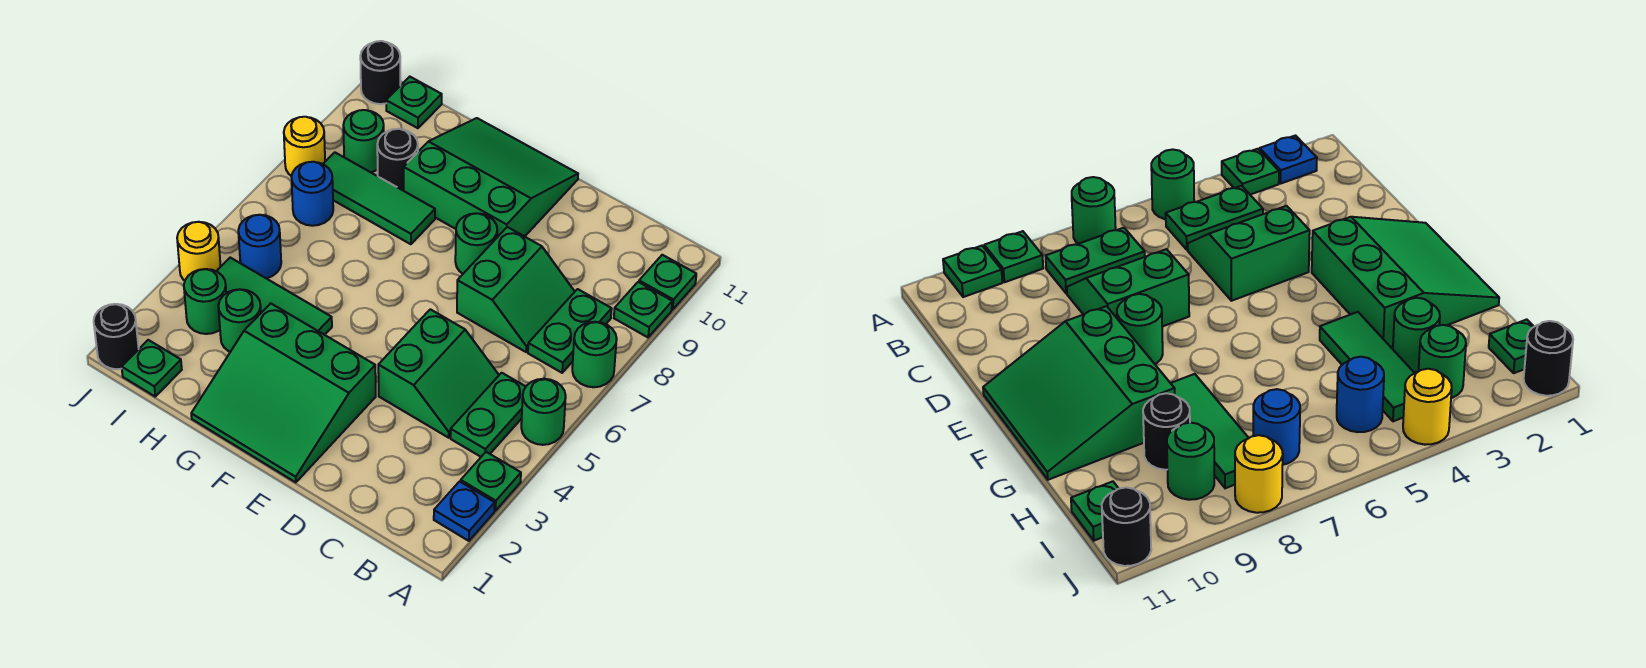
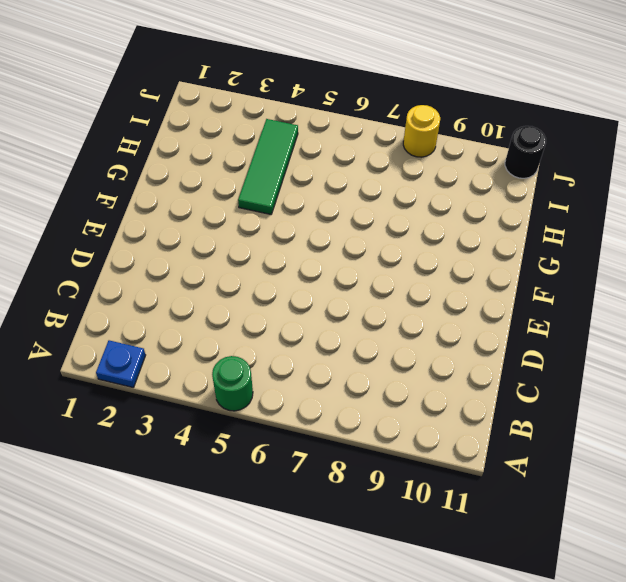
none -> green 1x1 plate [461,452,521,511]
none -> green 1x1 round brick [572,322,617,387]
none -> green 1x1 plate [614,282,672,337]

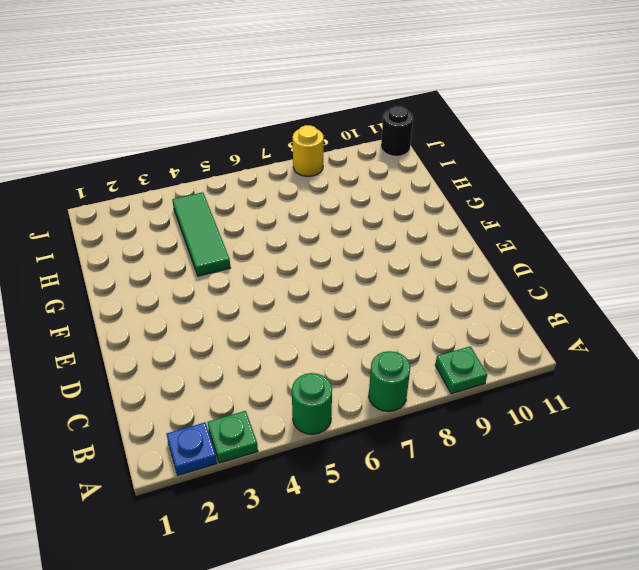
none -> green 1x1 plate [639,255,696,310]
none -> green 1x2 plate [451,373,526,457]
none -> green 1x2 plate [528,289,612,373]

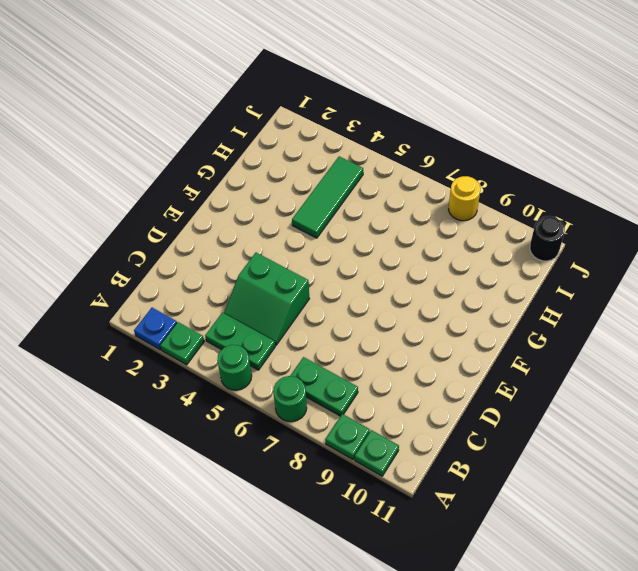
none -> green 2x2 slope [457,227,575,352]
none -> green 3x3 slope [191,303,376,482]
none -> green 1x1 round brick [455,213,497,274]

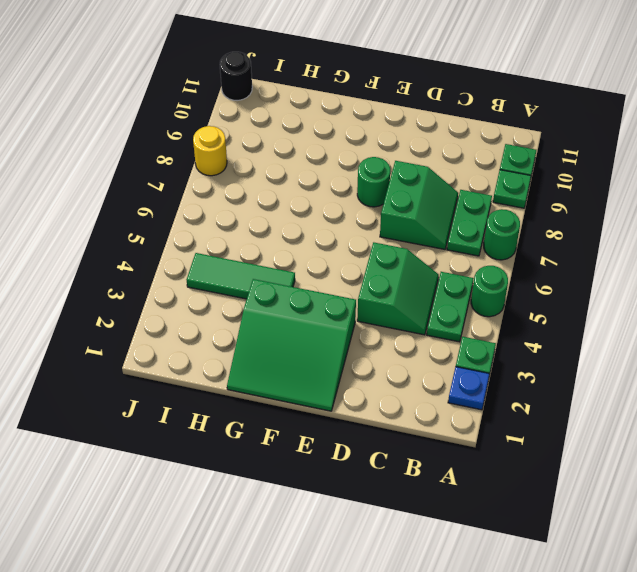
none -> green 3x3 slope [404,118,578,237]
none -> green 1x3 tile [323,152,435,244]
none -> green 1x1 round brick [218,289,261,352]

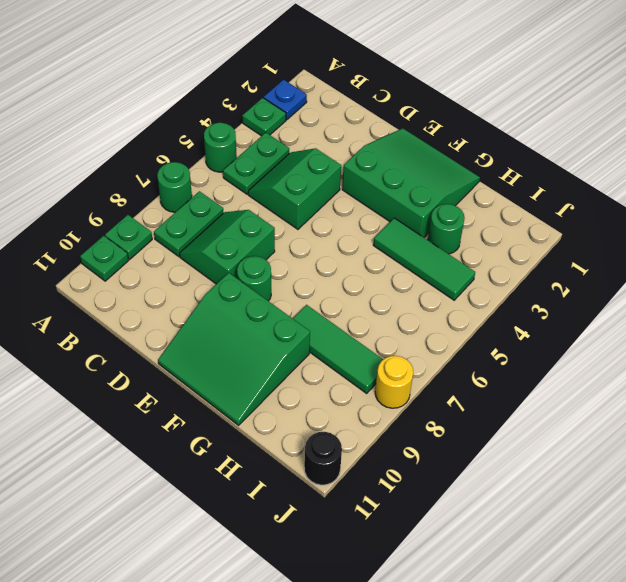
none -> black 1x1 round brick [377,129,418,191]
none -> green 1x1 plate [122,340,182,396]
none -> green 1x1 round brick [184,269,226,334]

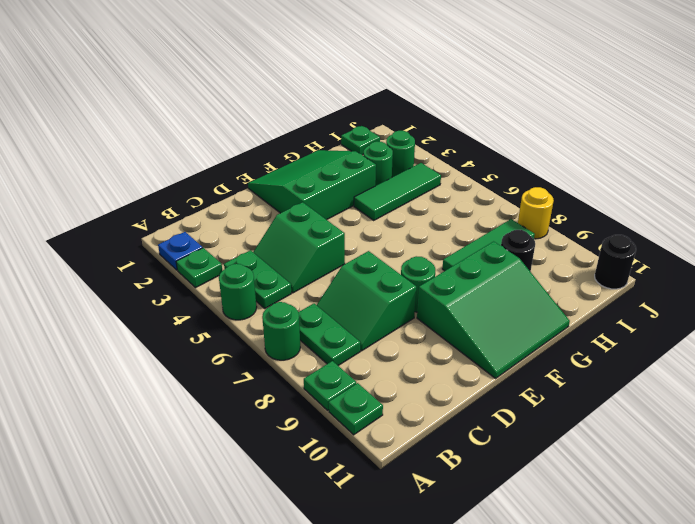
none -> blue 1x1 round brick [238,215,281,278]
none -> blue 1x1 round brick [291,162,333,226]
none -> green 1x1 round brick [343,110,384,172]

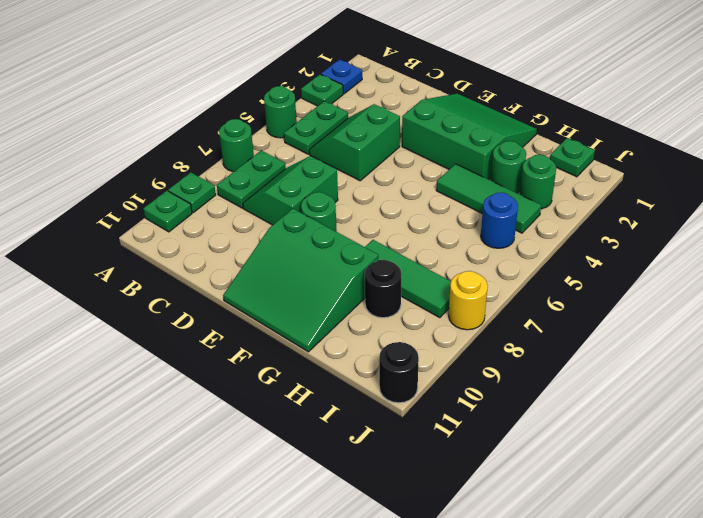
none -> blue 1x1 round brick [291,162,333,226]
none -> green 1x1 round brick [343,110,384,172]
none -> green 1x1 plate [386,77,442,128]

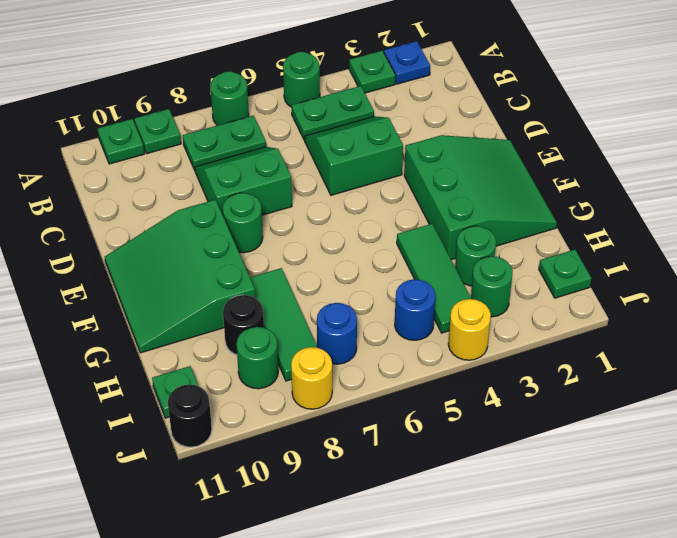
none -> black 1x1 round brick [94,304,139,369]

